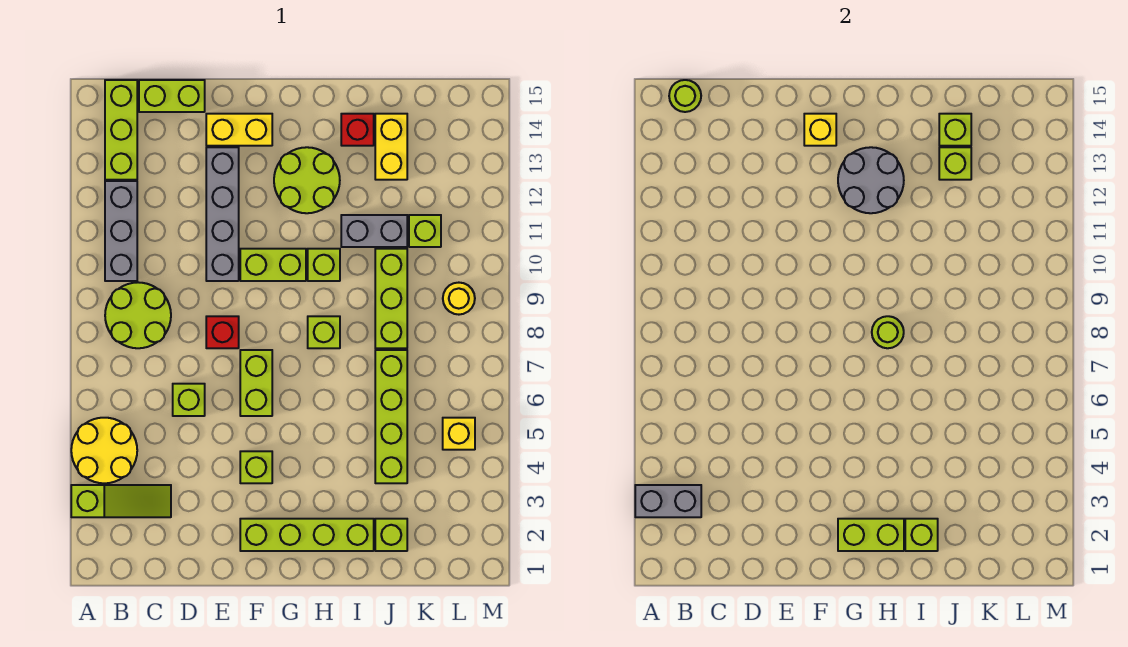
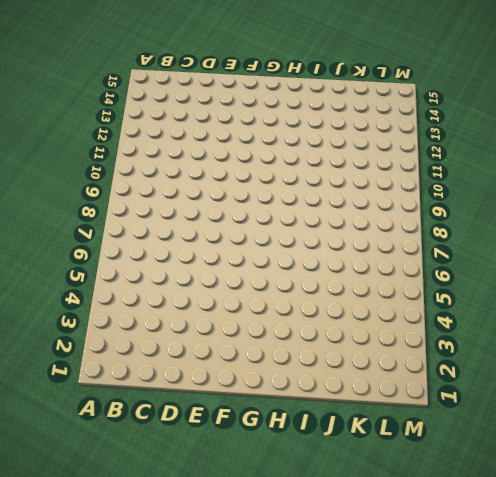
none -> lime 1x3 slope [71,485,171,517]
none -> yellow 2x2 round brick [71,418,137,483]
none -> lime 2x2 round brick [105,282,171,348]
none -> grey 1x3 brick [105,181,137,281]

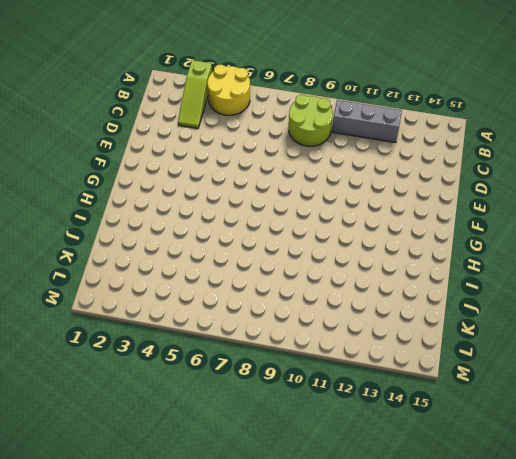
none -> lime 1x3 brick [105,80,137,180]
none -> lime 1x2 brick [139,80,205,112]
none -> lime 1x1 brick [173,384,205,416]
none -> red 1x1 brick [206,316,239,348]

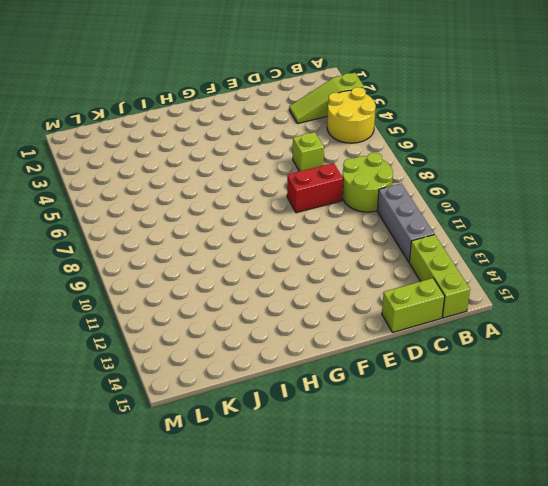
red 1x2 brick [287,163,343,213] -> red 1x1 brick [206,316,239,348]
none -> grey 1x4 brick [206,147,239,281]
none -> yellow 1x2 brick [206,114,272,146]
none -> lime 1x4 brick [240,519,374,551]
none -> lime 1x1 brick [240,451,272,483]

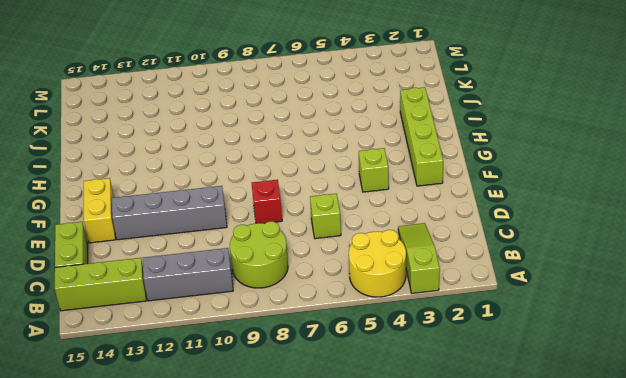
none -> lime 1x2 brick [240,350,272,416]
none -> lime 1x2 brick [240,249,306,281]
none -> lime 2x2 round brick [274,147,340,213]
none -> lime 1x1 brick [308,316,340,348]

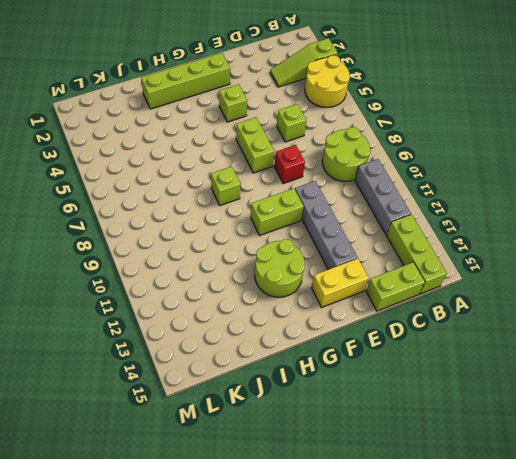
none -> lime 1x1 brick [308,249,340,281]
none -> grey 1x2 brick [341,215,407,247]
none -> red 1x1 brick [341,114,374,146]
none -> lime 1x1 brick [375,519,407,551]

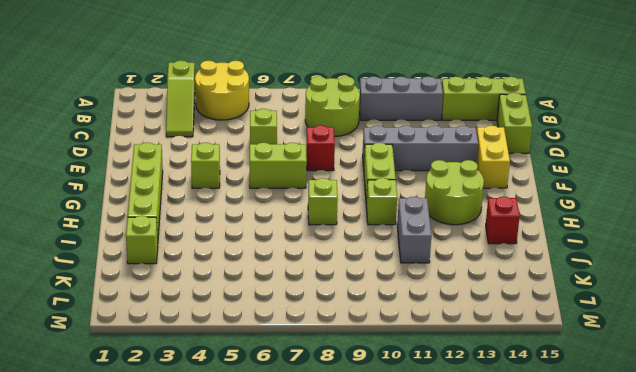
none -> lime 1x4 brick [375,350,407,483]
none -> lime 1x3 brick [375,249,407,348]
none -> yellow 1x2 brick [375,114,407,180]
none -> lime 1x1 brick [409,215,441,247]

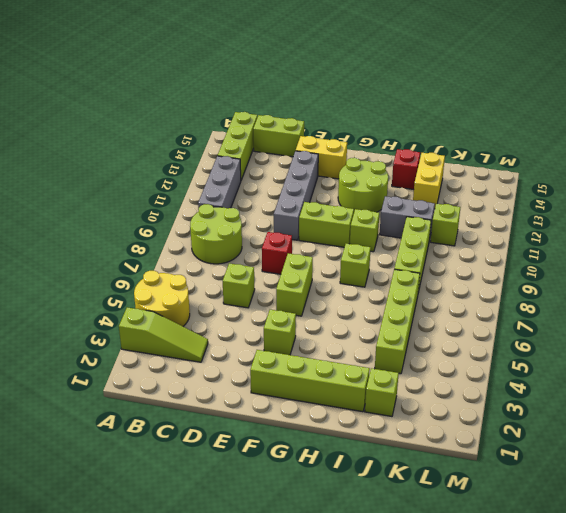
none -> yellow 1x1 brick [443,418,475,450]
none -> yellow 1x1 round brick [443,283,475,315]
none -> grey 1x2 brick [635,485,701,517]
none -> lime 1x1 round brick [669,80,701,112]

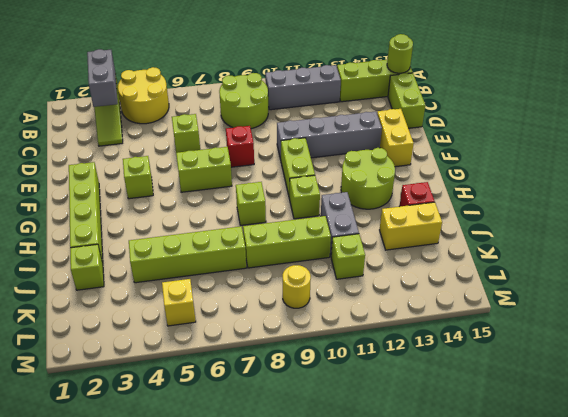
none -> yellow 1x1 brick [804,114,836,146]
none -> lime 1x2 brick [838,519,904,551]
none -> grey 2x2 round brick [838,147,904,213]
none -> lime 1x1 round brick [872,316,904,348]

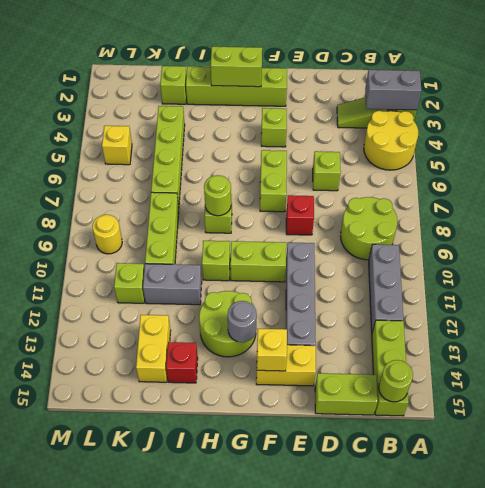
grey 1x1 round brick [228,301,257,342] -> grey 2x2 round brick [838,147,904,213]
none -> lime 1x1 brick [905,519,938,551]
none -> lime 1x1 brick [939,147,971,180]
none -> lime 1x1 brick [939,114,971,146]

